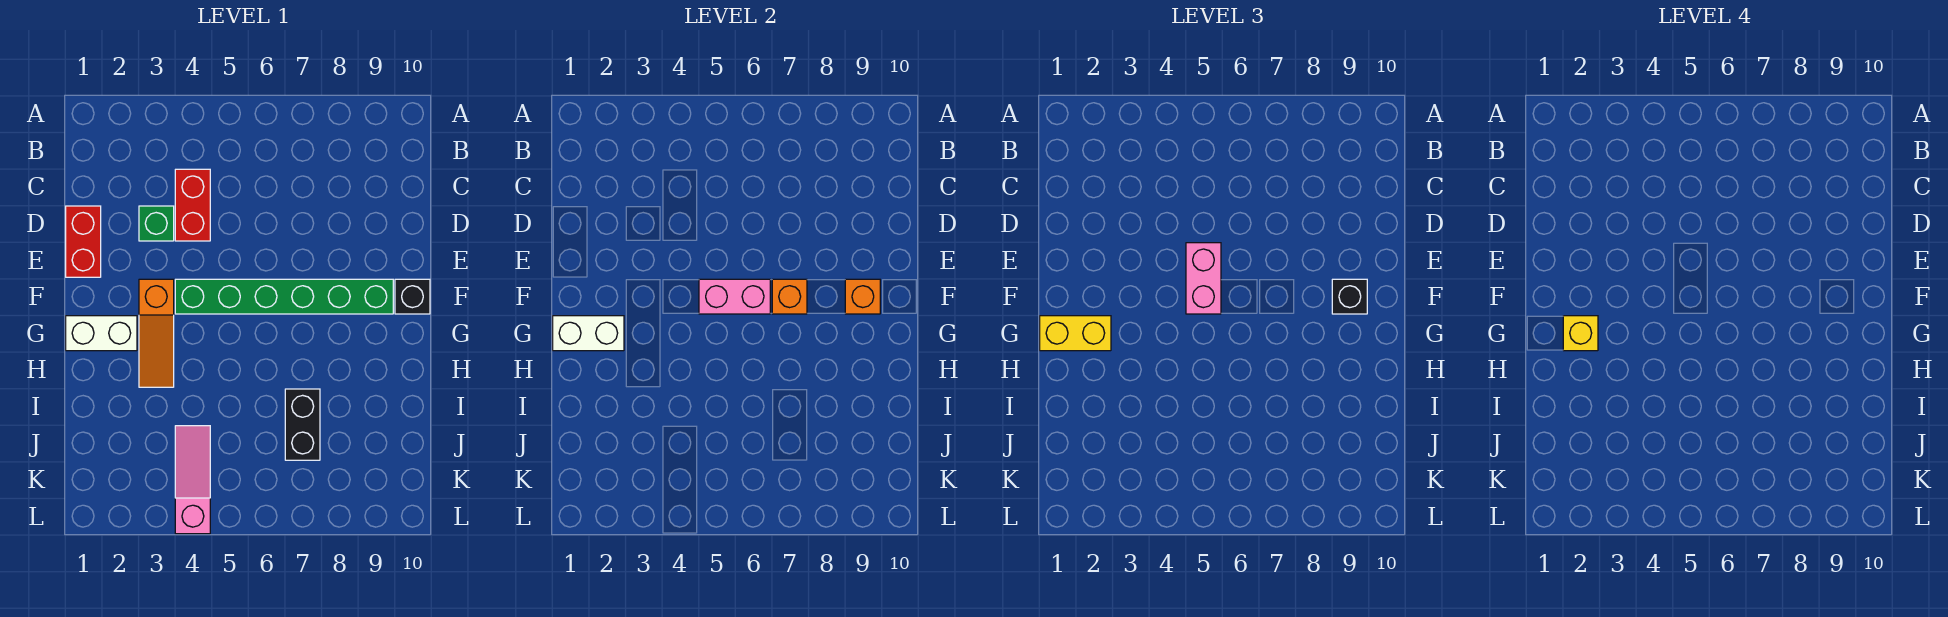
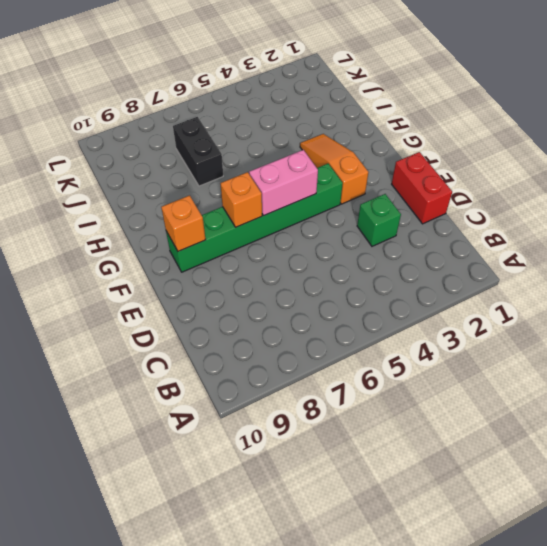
none -> red 1x2 brick [175,169,210,241]
none -> black 1x1 brick [395,279,430,314]
none -> white 1x2 brick [66,316,137,351]

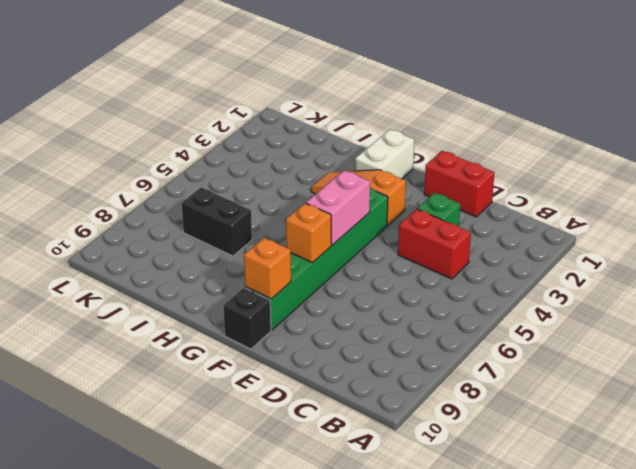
none -> pink 1x3 slope [175,426,210,534]
none -> white 1x2 brick [553,316,624,351]
none -> pink 1x2 brick [1186,243,1221,314]

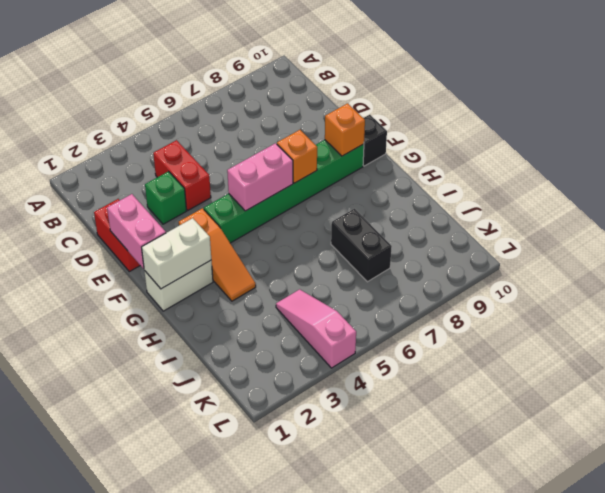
pink 1x2 brick [107,194,166,269] -> pink 1x2 brick moved to [1186,243,1221,314]
none -> black 1x1 brick [1332,279,1367,314]
none -> yellow 1x2 brick [1040,316,1111,351]
none -> yellow 1x1 brick [1563,316,1598,351]

